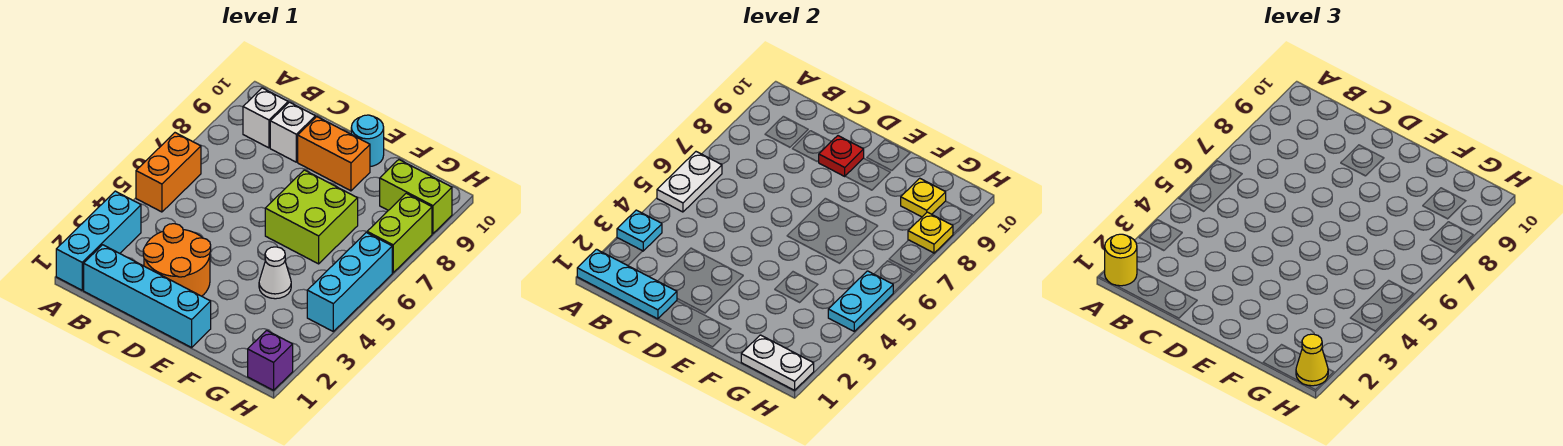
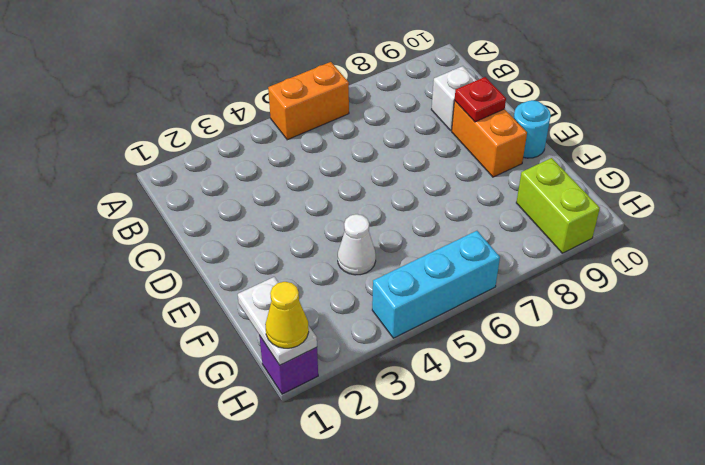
none -> cyan 1x3 brick [56,191,141,290]
none -> cyan 1x4 brick [84,245,211,347]
none -> white 1x1 brick [243,88,288,148]

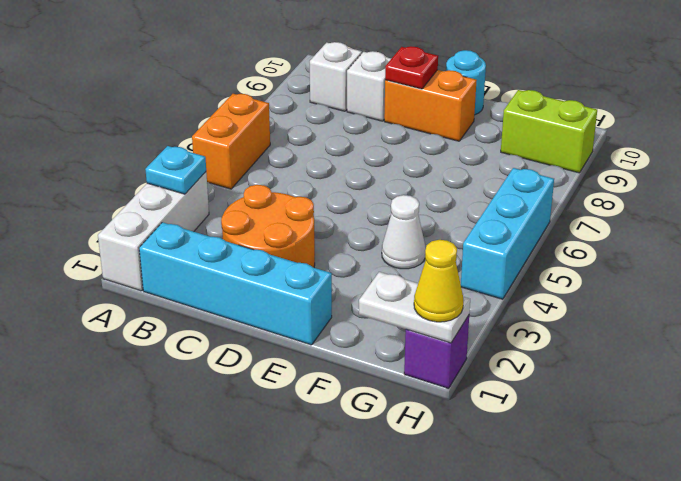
white 1x3 brick [98,172,209,291] -> cyan 1x3 brick [56,191,141,290]
none -> lime 2x2 brick [265,170,358,264]
none -> lime 1x2 brick [367,193,432,273]
none -> cyan 1x3 plate [577,249,677,319]

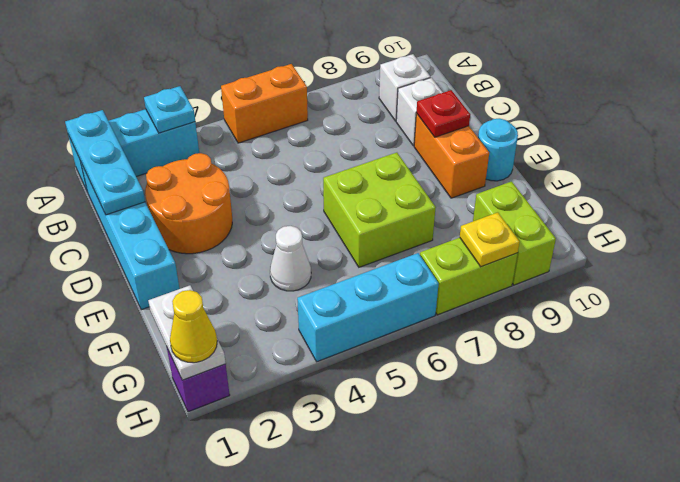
none -> white 1x2 plate [657,152,722,212]
none -> yellow 1x1 plate [901,178,946,217]
none -> cyan 1x2 plate [828,271,893,331]

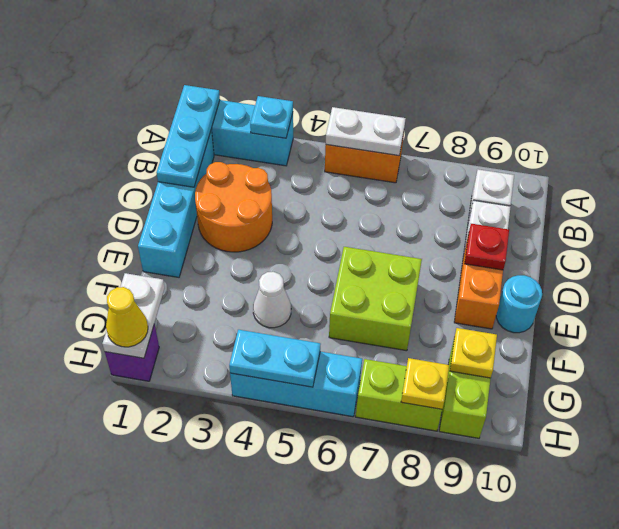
none -> yellow 1x1 round brick [1105,234,1137,286]

